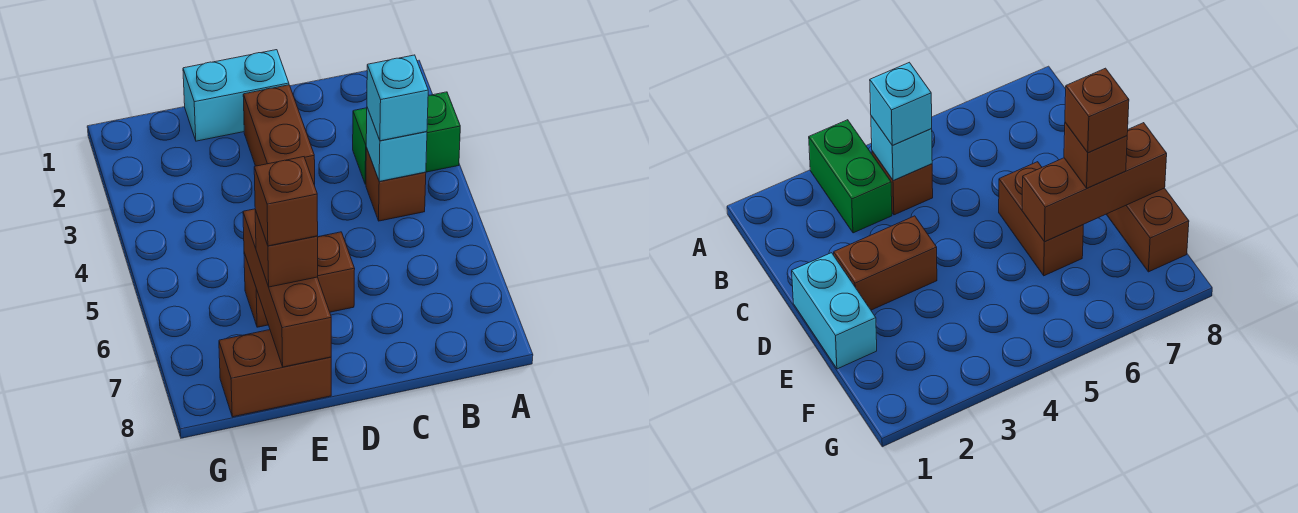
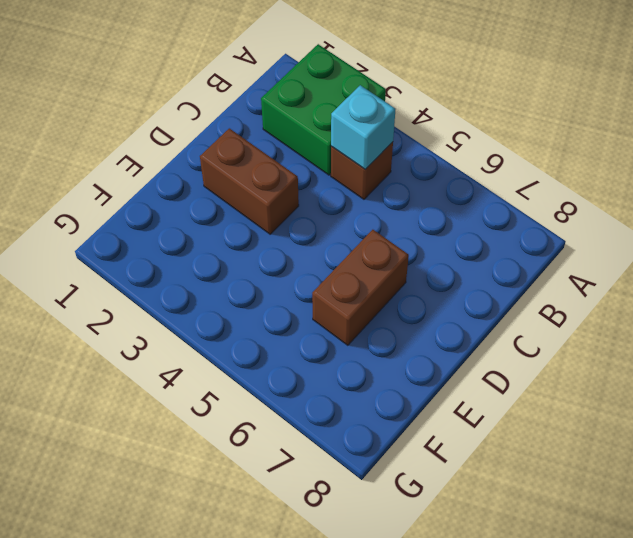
green 2x2 brick [261,44,386,175] -> green 1x2 brick [353,92,460,184]
none -> cyan 1x2 brick [183,50,289,141]
none -> brown 1x2 brick [219,330,331,417]

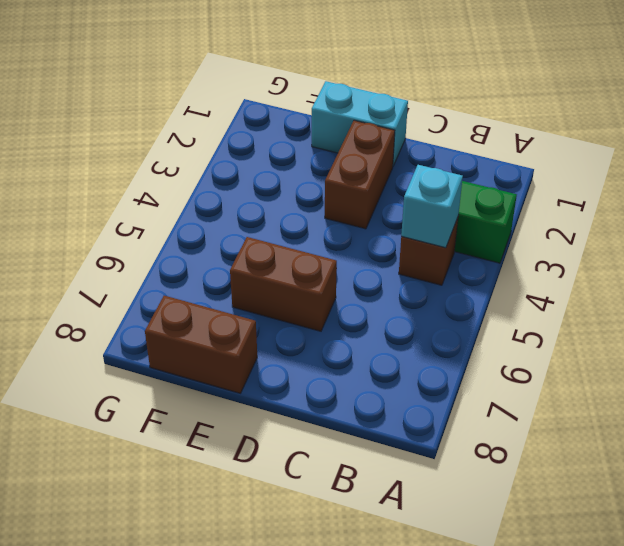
none -> brown 1x3 brick [243,209,331,367]
none -> cyan 1x1 brick [367,55,428,141]

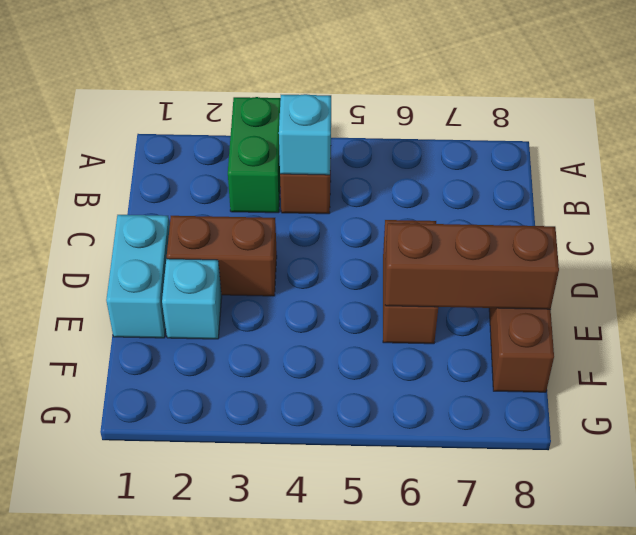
cyan 1x1 brick [162,259,222,339] -> cyan 1x1 brick moved to [367,55,428,141]
none -> brown 1x1 brick [255,210,318,287]
none -> brown 1x1 brick [254,157,318,246]

